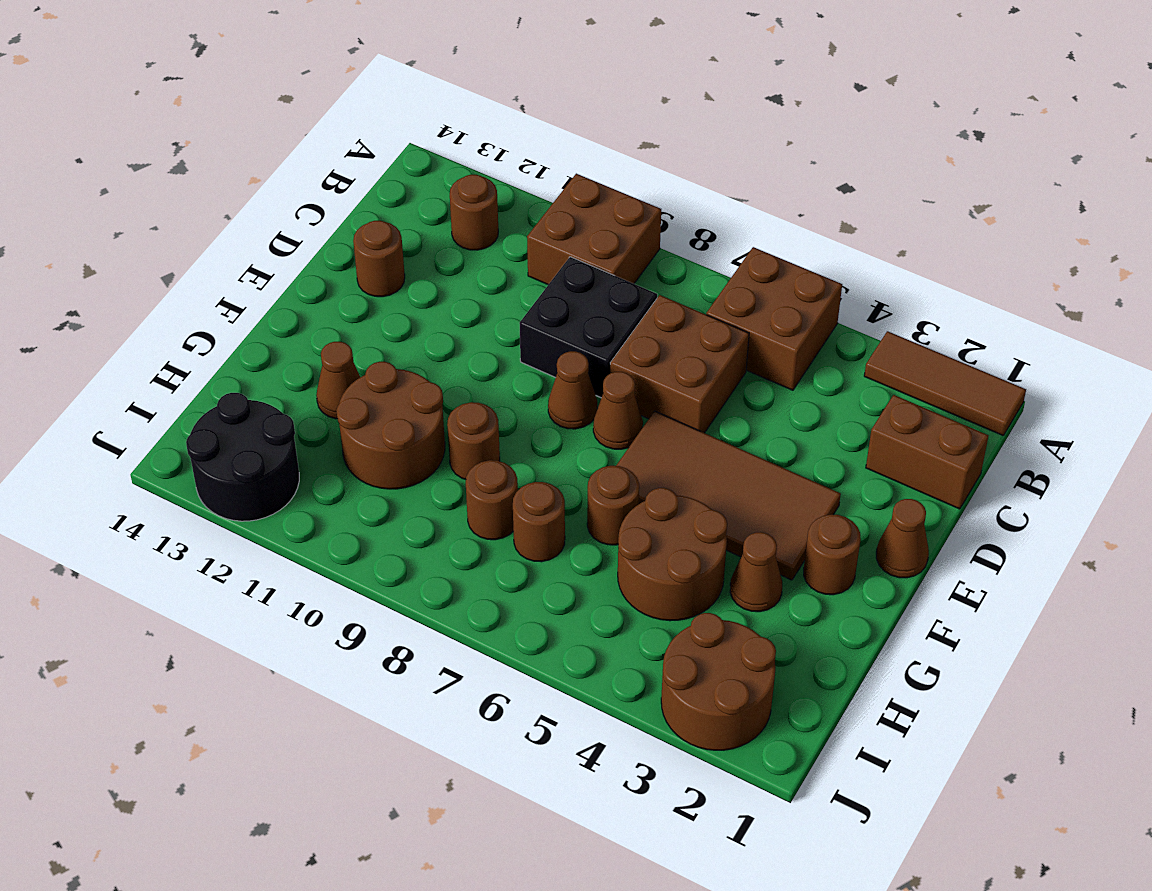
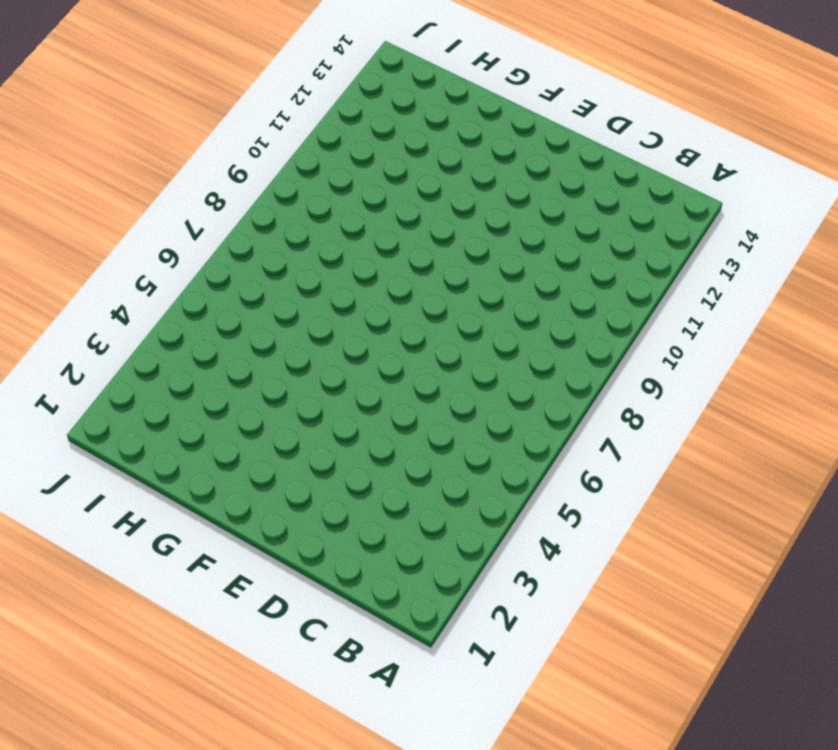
none -> brown 1x3 tile [864,331,1026,436]
none -> brown 2x2 brick [706,247,842,390]
none -> brown 2x2 brick [527,174,661,285]

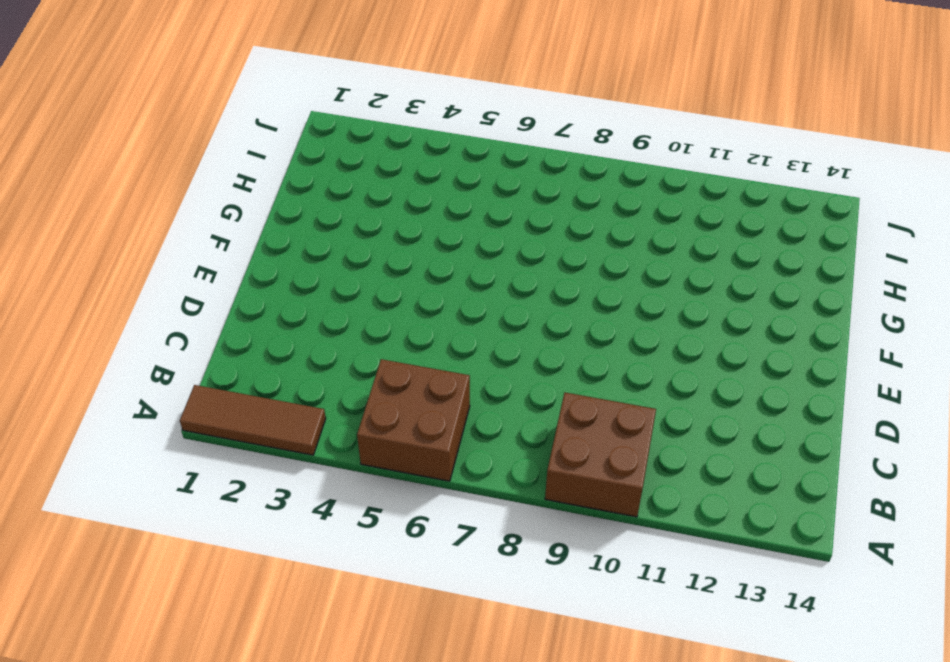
none -> brown 1x1 round brick [450,175,498,250]
none -> brown 1x2 brick [866,395,989,509]
none -> brown 2x2 brick [610,295,749,433]

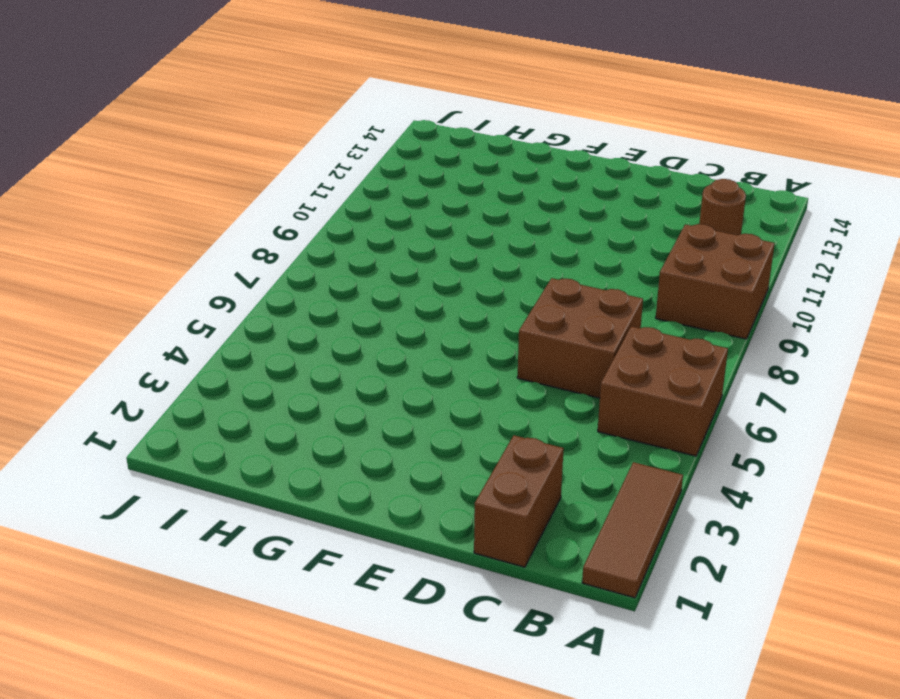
none -> black 2x2 brick [519,257,657,398]
none -> brown 1x1 round brick [353,221,405,297]
none -> brown 1x1 cone [876,499,929,578]

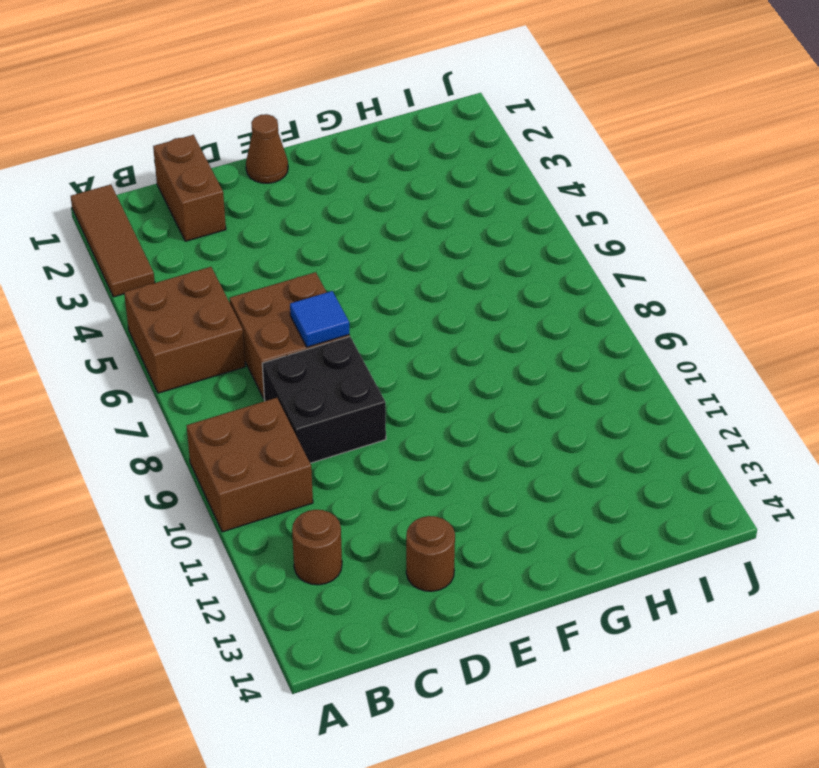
blue 1x1 tile [290,291,349,347] -> none
none -> brown 2x4 tile [616,411,841,580]
none -> brown 1x1 cone [593,372,643,449]
none -> brown 1x1 cone [548,351,597,429]

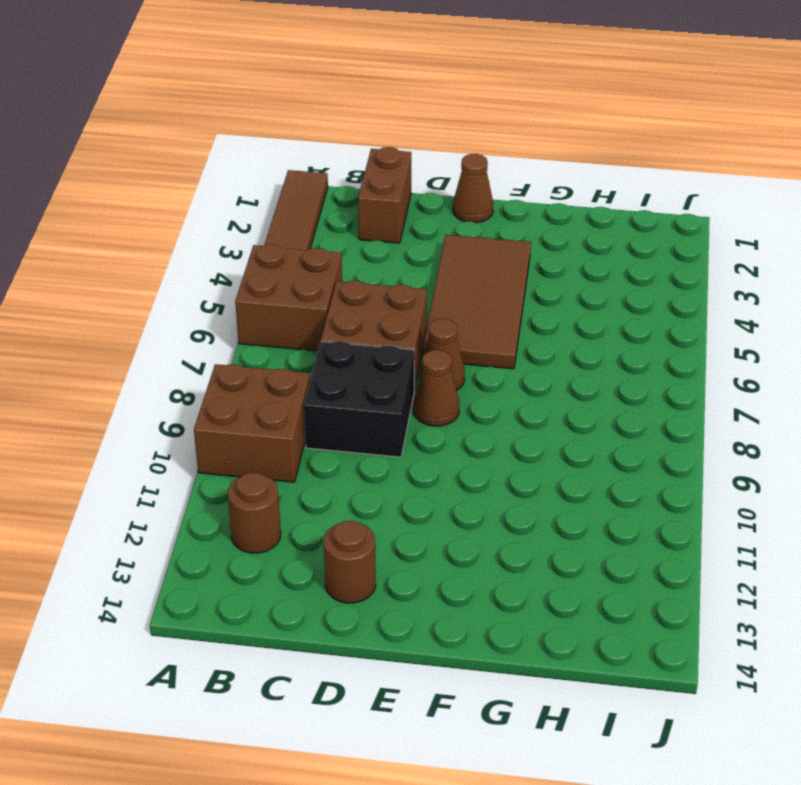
none -> brown 1x1 round brick [804,515,861,595]
none -> brown 1x1 cone [730,532,782,612]
none -> brown 2x2 round brick [618,488,727,621]

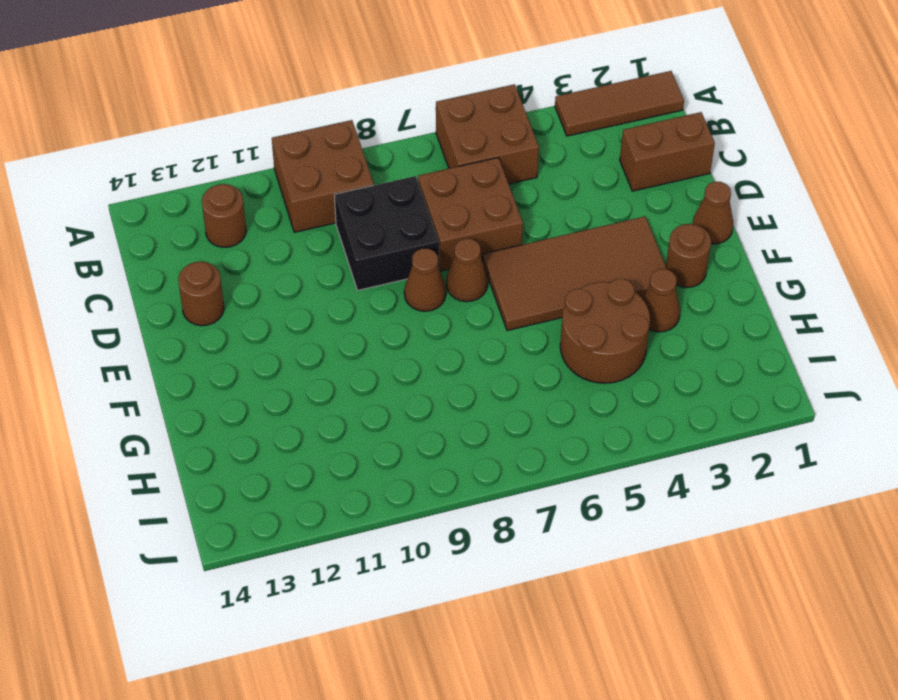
none -> brown 1x1 round brick [587,466,639,545]
none -> brown 1x1 round brick [447,402,500,479]
none -> brown 2x2 round brick [336,362,445,489]

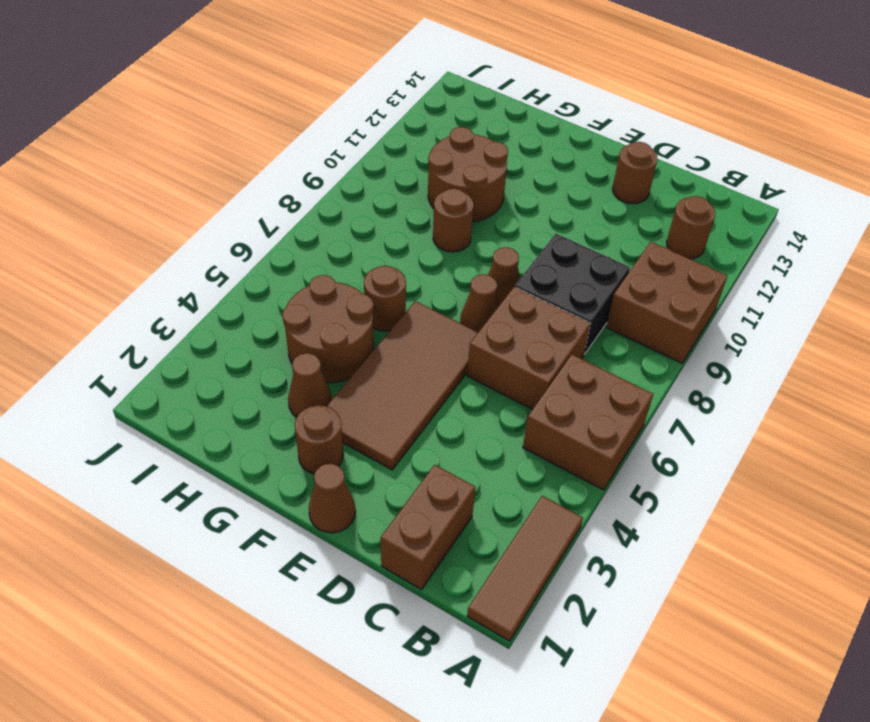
none -> brown 1x1 cone [316,342,360,419]
none -> brown 1x1 round brick [513,482,565,562]
none -> brown 1x1 round brick [466,460,518,540]

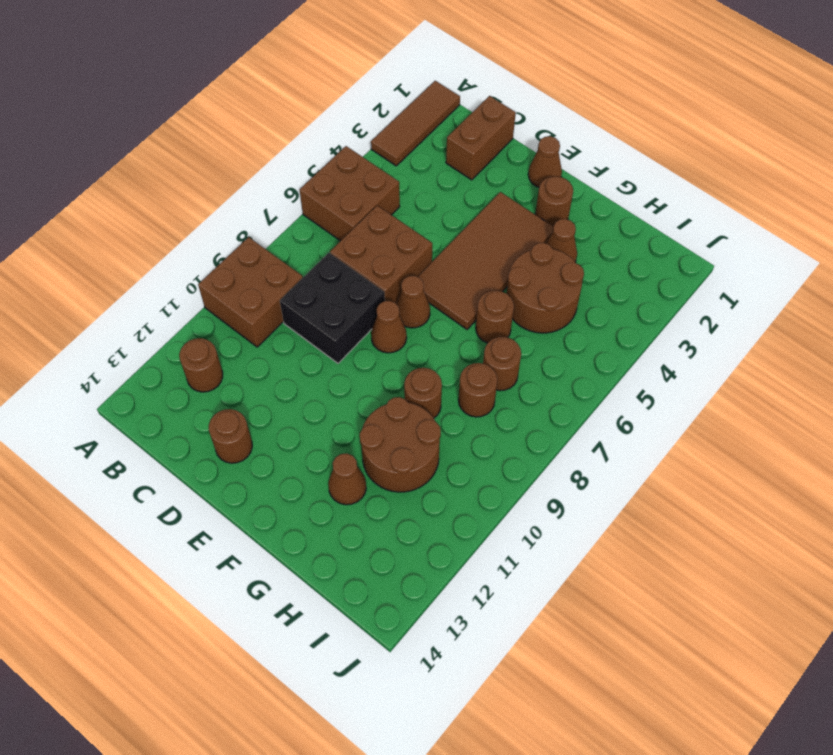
none -> brown 2x2 round brick [661,613,776,750]
none -> black 2x2 round brick [186,393,299,521]

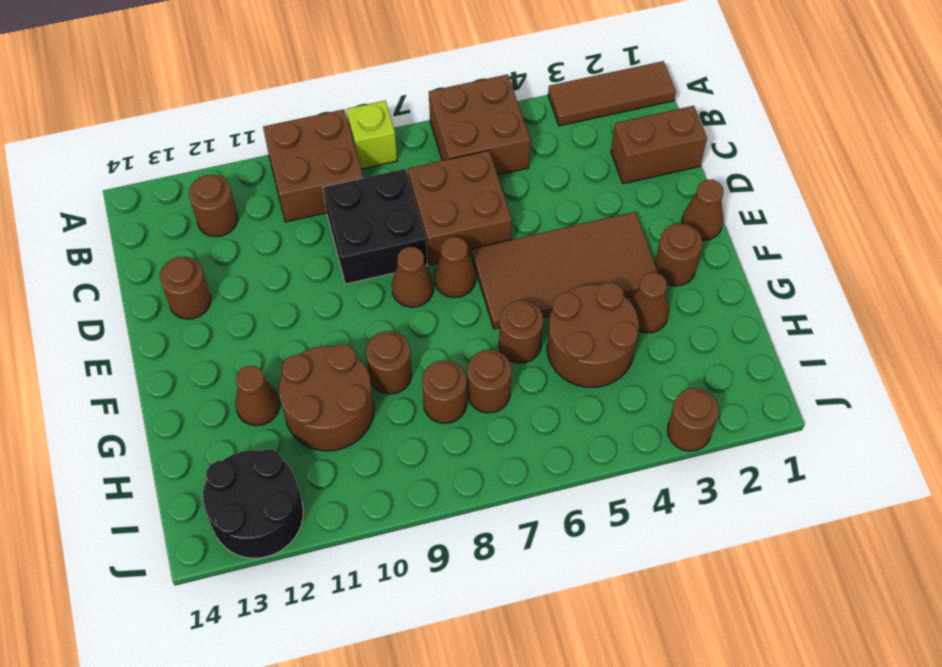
lime 1x1 brick [346,100,397,169] -> none
brown 1x1 round brick [667,388,719,451] -> brown 2x2 round brick [661,613,776,750]

